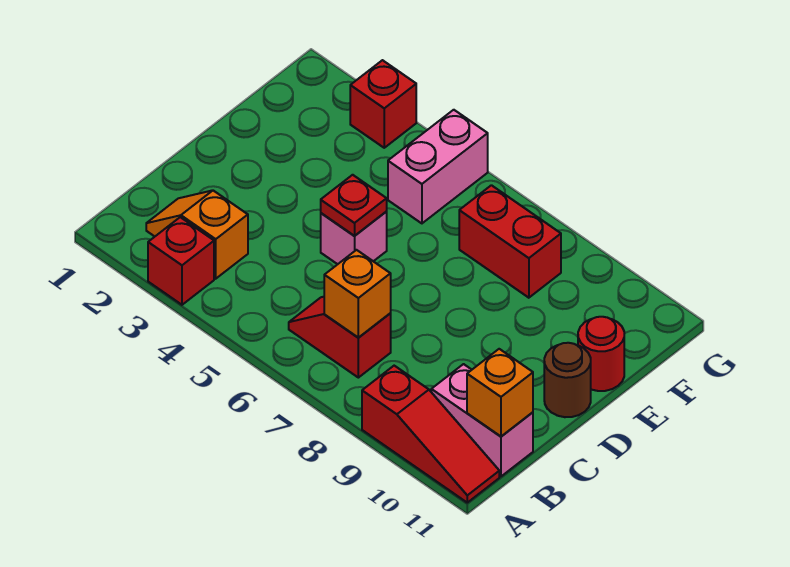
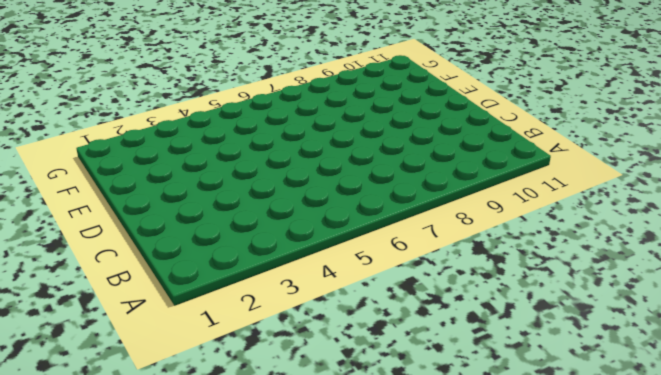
none -> red 1x1 brick [148,217,214,305]
none -> red 1x3 slope [362,366,499,503]
none -> orange 1x2 slope [146,190,248,279]

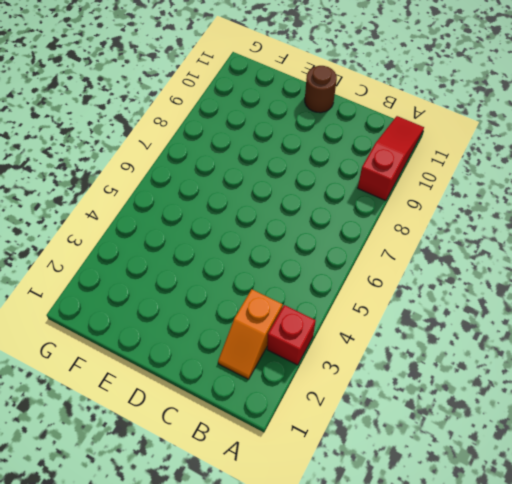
none -> red 1x2 slope [289,297,391,378]
none -> pink 1x2 brick [431,364,533,476]
none -> pink 1x1 brick [321,211,387,264]

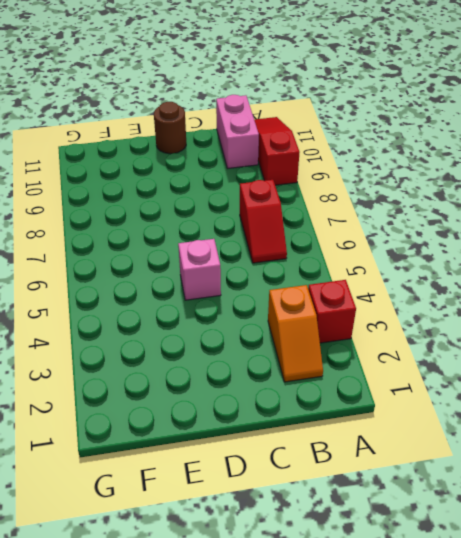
none -> red 1x1 round brick [578,317,624,391]
none -> pink 1x2 brick [388,110,488,223]
none -> red 1x2 brick [459,185,561,298]

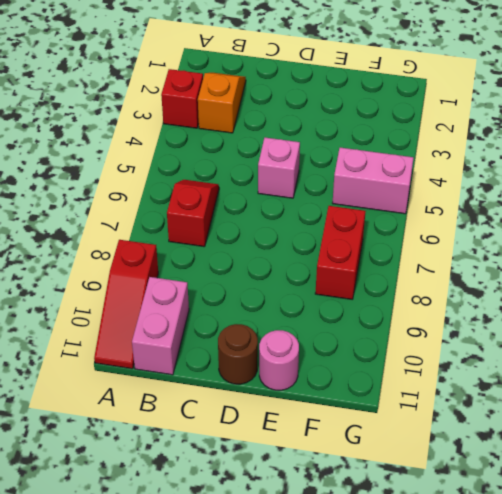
pink 1x1 round brick [259,330,299,390] -> red 1x1 round brick [578,317,624,391]
none -> red 1x1 brick [350,60,416,148]
none -> orange 1x1 brick [324,250,391,337]
none -> orange 1x1 brick [467,349,533,436]

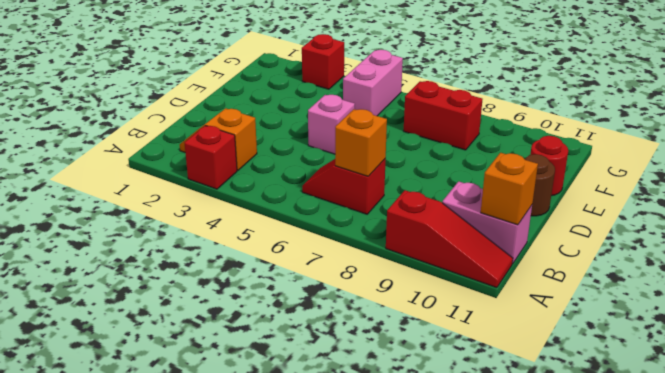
none -> red 1x1 plate [321,175,387,236]

